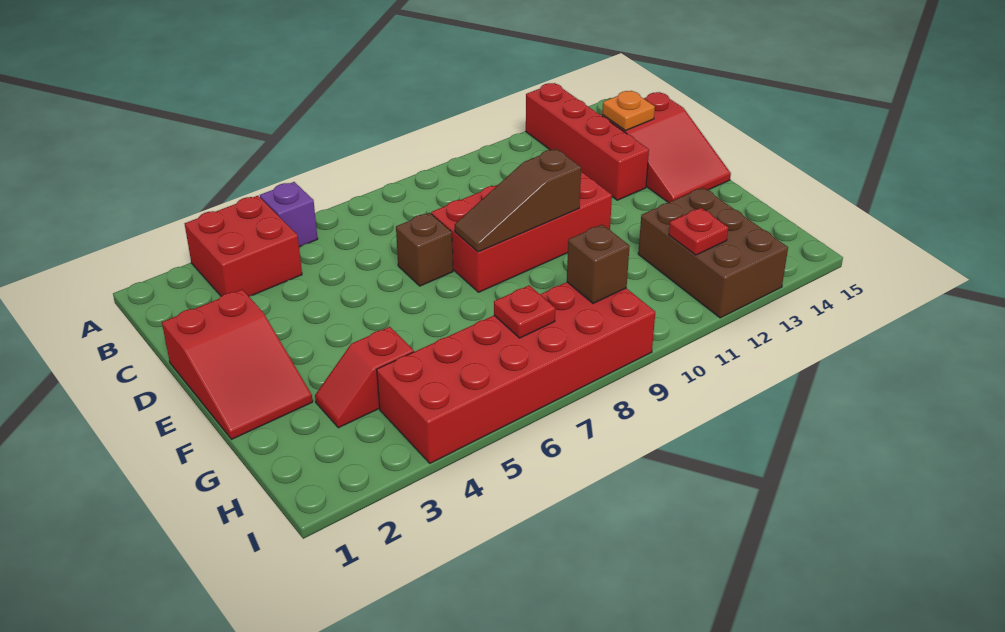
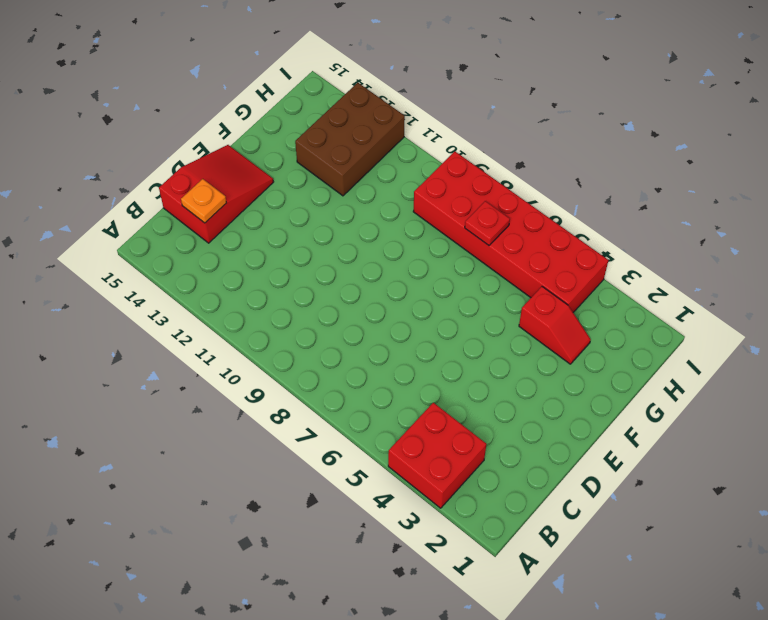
none -> purple 1x1 brick [260,182,318,247]
none -> red 1x4 brick [526,83,649,200]
none -> red 2x3 slope [162,290,313,439]

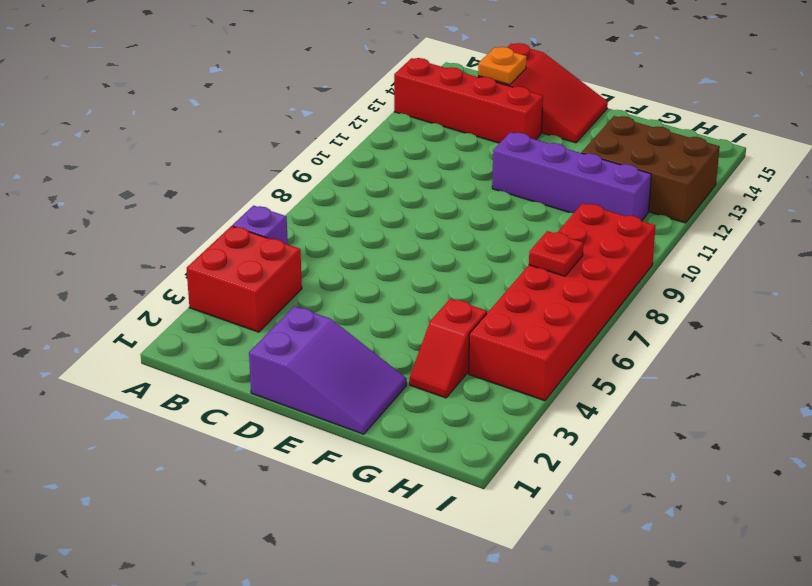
purple 2x3 slope [249,306,407,434] -> red 2x3 slope [162,290,313,439]
purple 1x4 brick [492,132,651,221] -> red 2x4 brick [431,172,612,292]
none -> brown 1x1 brick [396,213,453,286]
none -> brown 1x3 slope [455,149,581,252]
none -> brown 1x1 brick [567,224,630,303]

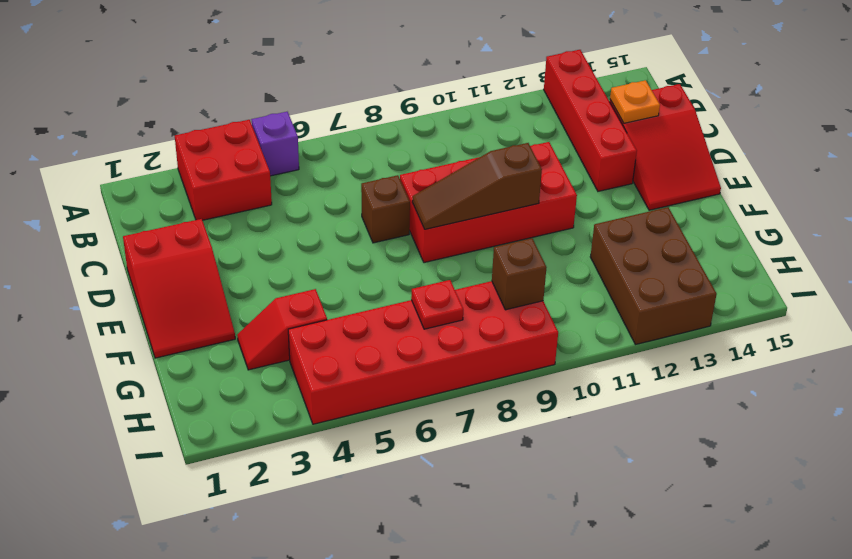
none -> red 1x1 plate [669,208,728,255]

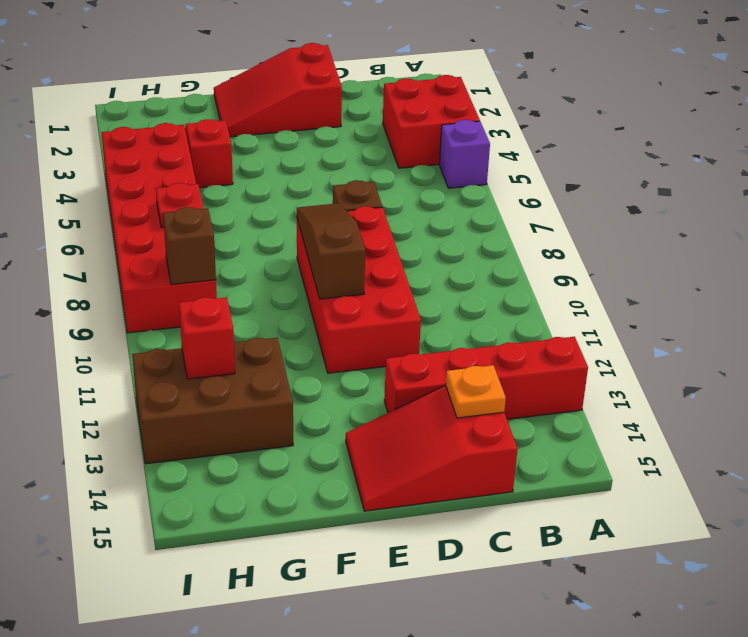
red 1x1 brick [179,297,235,379] -> red 1x1 plate [669,208,728,255]

